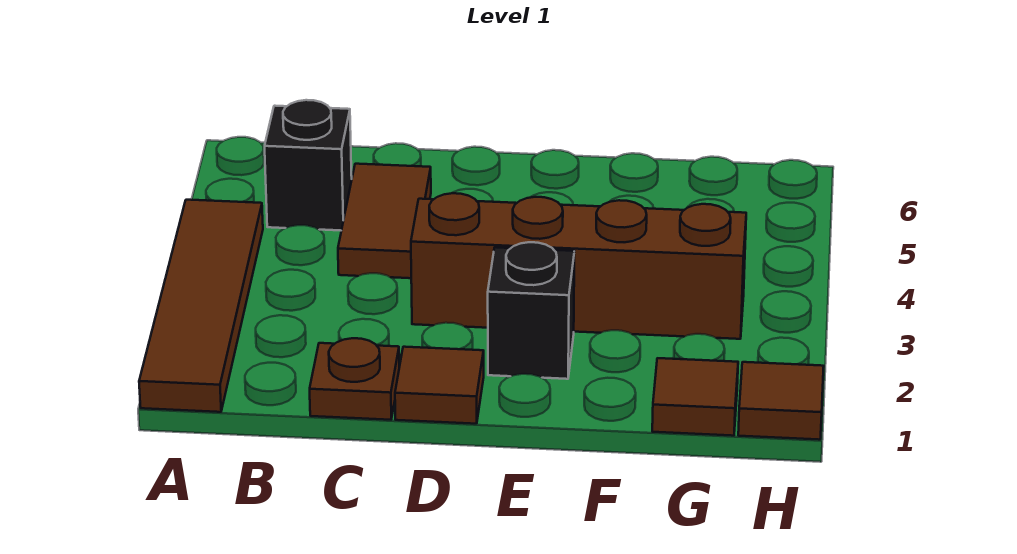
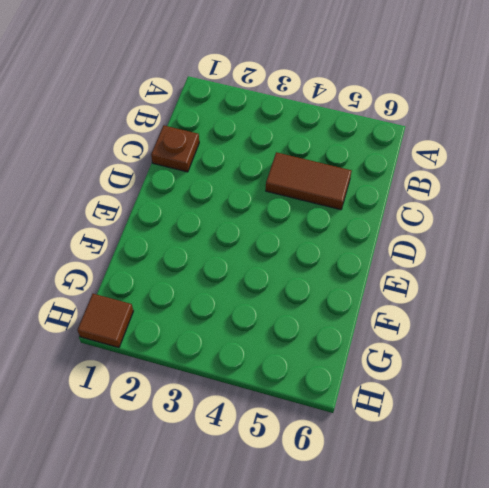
none -> brown 1x4 tile [139,200,263,412]
none -> black 1x1 brick [265,100,352,231]

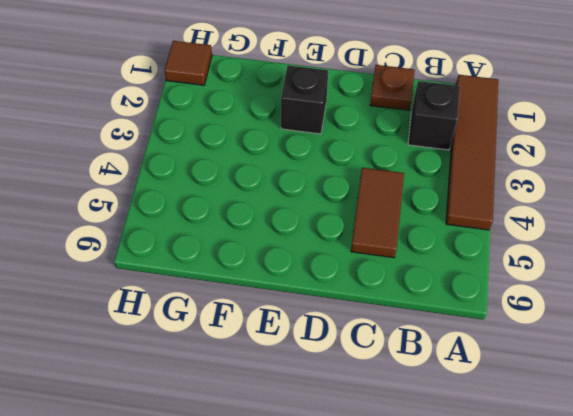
black 1x1 brick [408,81,460,150] -> black 1x1 brick moved to [265,100,352,231]
none -> brown 1x1 tile [395,347,484,424]
none -> brown 1x4 brick [411,193,746,339]

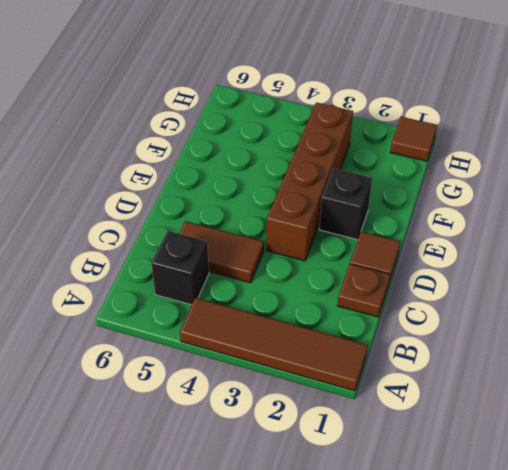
none -> brown 1x1 tile [652,358,738,436]

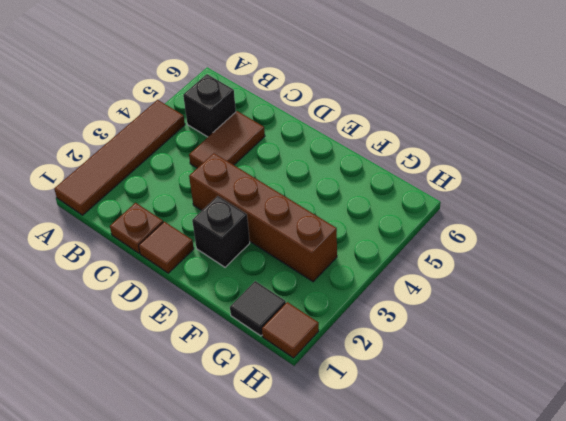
black 1x1 tile [230,281,286,336] -> brown 1x1 tile [652,358,738,436]

